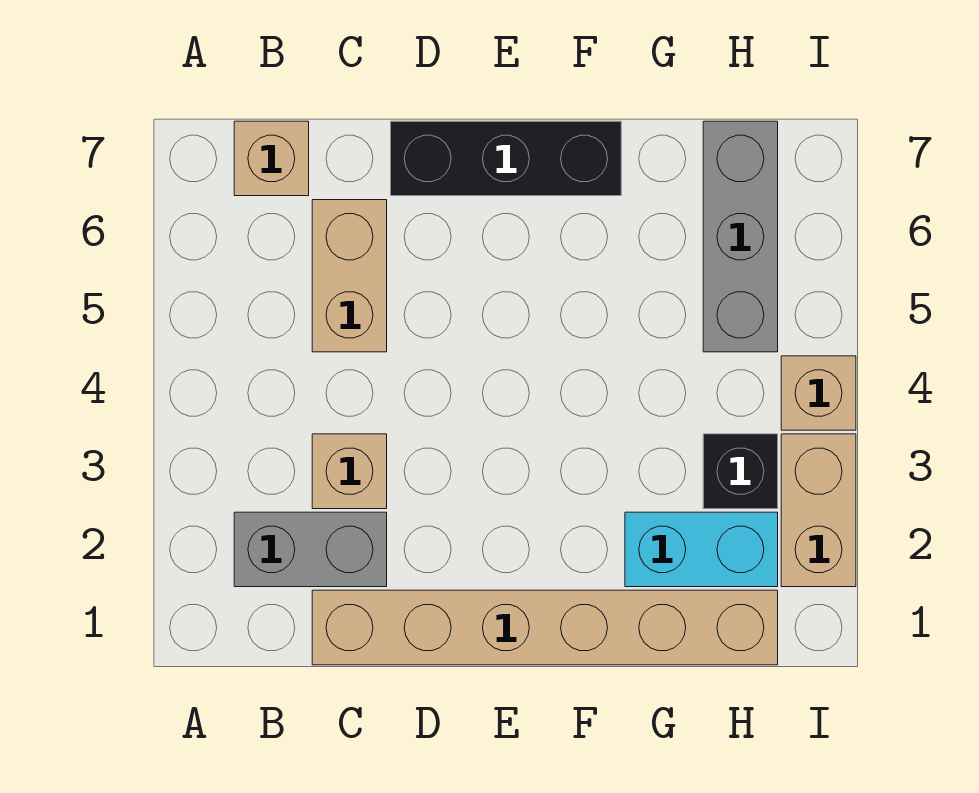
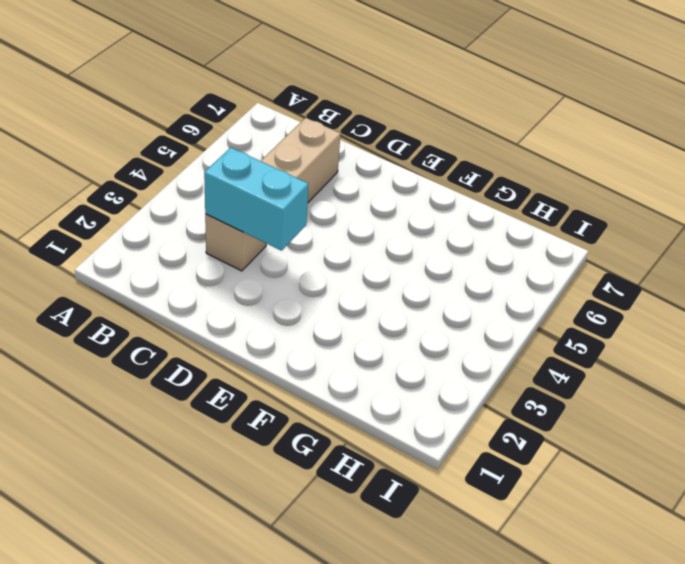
cyan 1x2 brick [204,148,308,251] -> cyan 1x2 brick moved to [625,512,778,587]
none -> grey 1x2 brick [234,512,387,587]
none -> tan 1x1 brick [234,121,309,196]

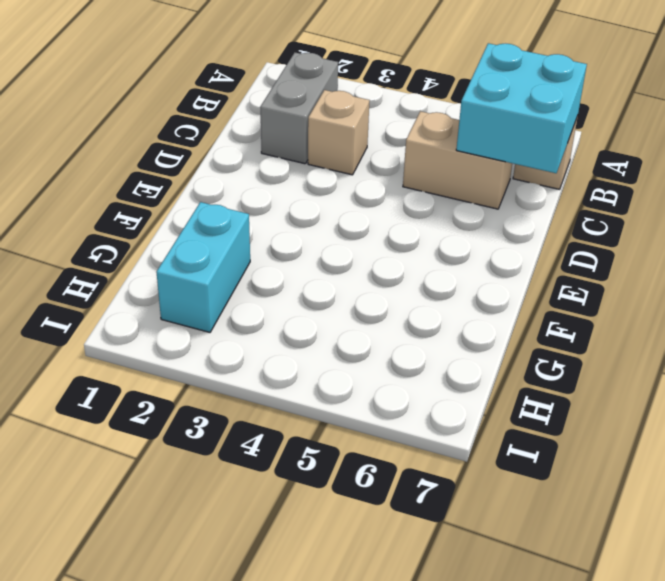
cyan 2x2 brick [456,43,587,173] -> none
none -> tan 1x6 brick [312,590,778,665]
none -> black 1x3 brick [391,121,621,196]

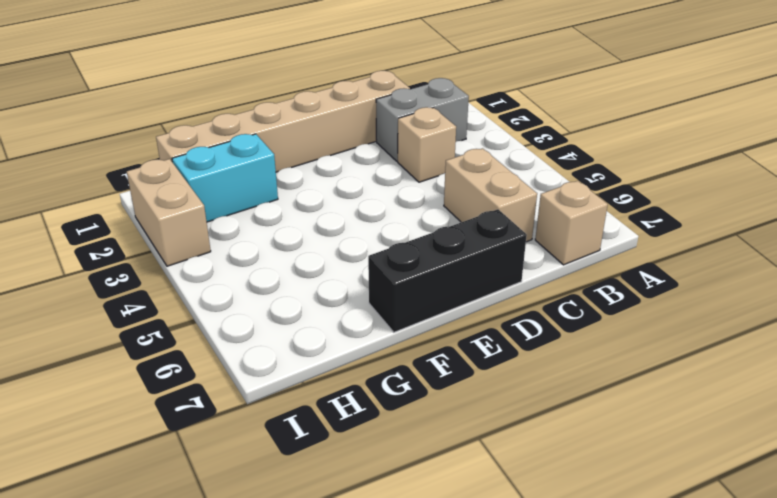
none -> black 1x1 brick [703,434,778,509]
none -> grey 1x3 brick [703,121,778,352]

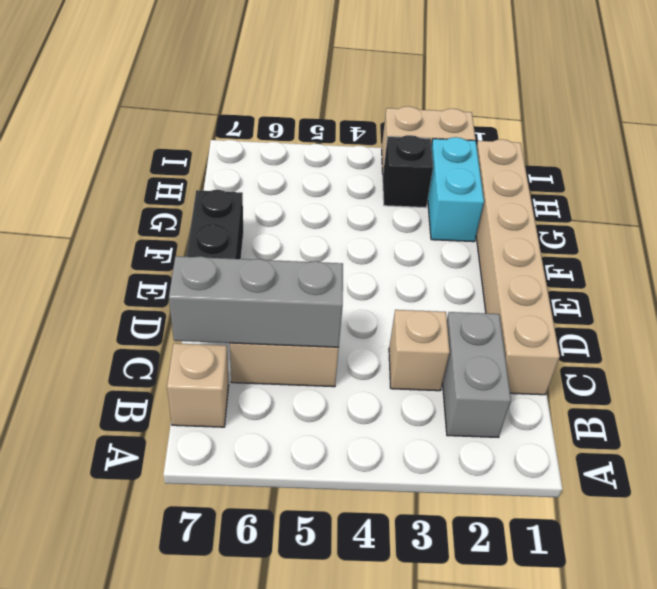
grey 1x3 brick [169,256,343,347] -> grey 1x3 brick moved to [703,121,778,352]
none -> tan 1x1 brick [781,356,856,430]

